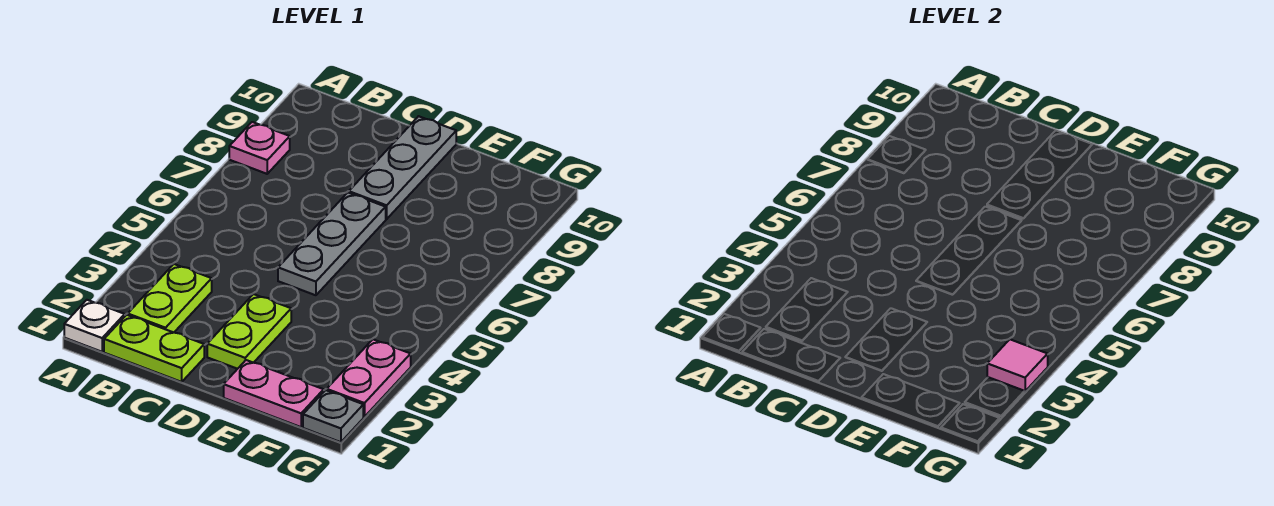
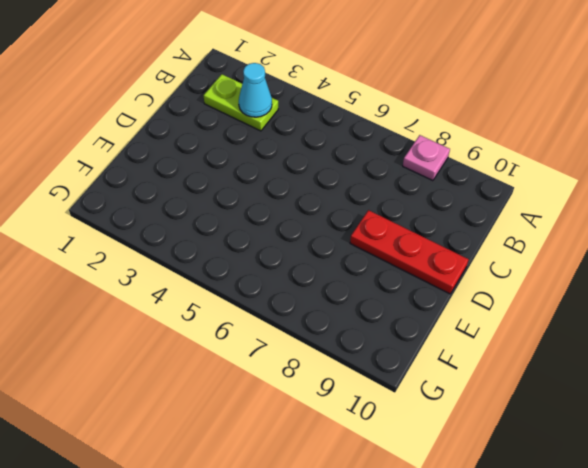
cyan 1x1 cone [239,63,272,117] -> none
red 1x3 plate [350,210,469,294] -> grey 1x3 plate [349,116,456,219]
none -> white 1x1 plate [64,300,125,352]
none -> lime 1x2 plate [104,315,204,382]

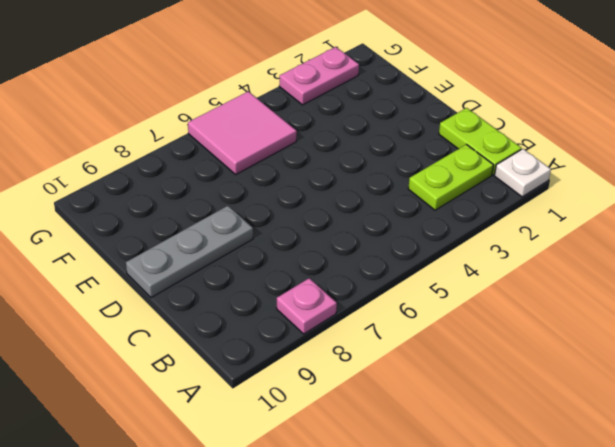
pink 2x2 tile [188,91,297,174] -> none
none -> lime 1x2 plate [207,294,291,369]
none -> grey 1x3 plate [278,193,386,295]

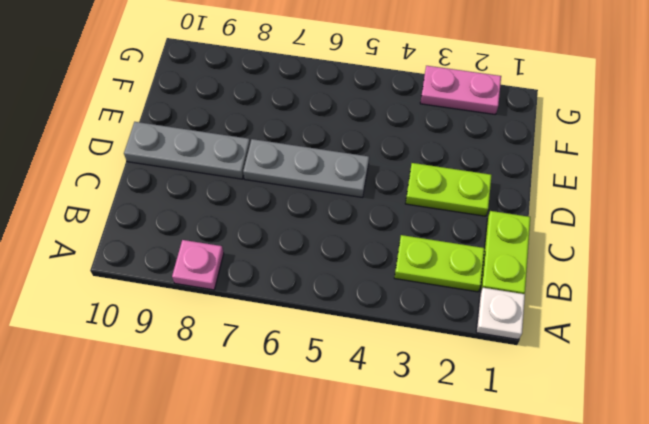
none -> pink 1x2 plate [224,360,324,427]
none -> grey 1x1 plate [303,390,363,442]

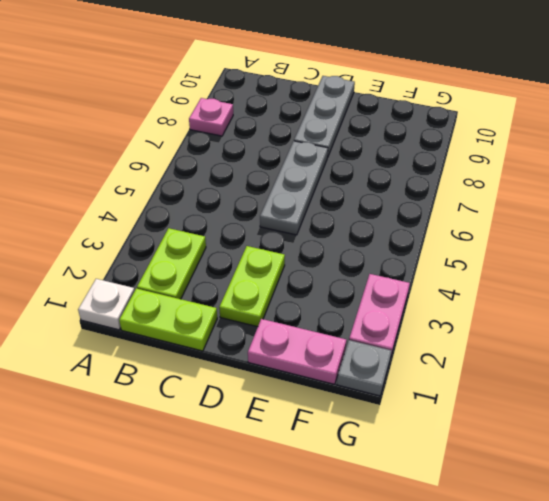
none -> pink 1x1 tile [987,339,1048,391]

